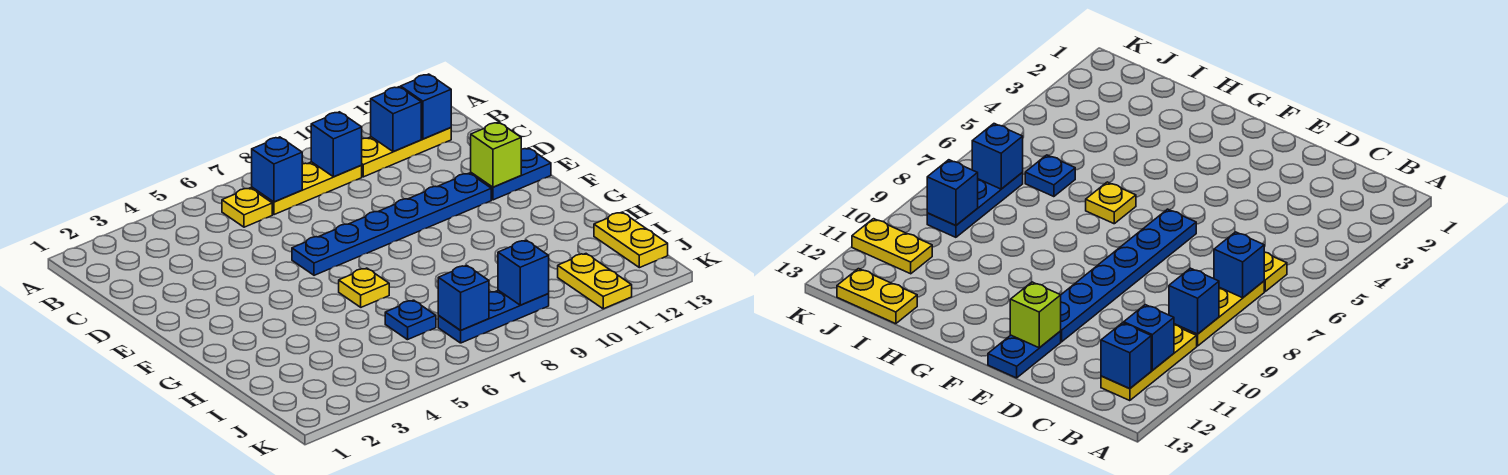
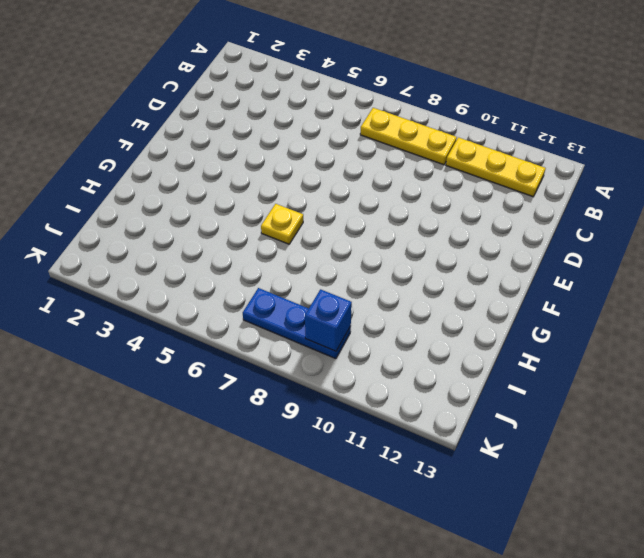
none -> yellow 1x1 plate [222,188,272,227]
none -> blue 1x6 plate [292,173,491,275]
none -> blue 1x2 plate [471,148,551,200]

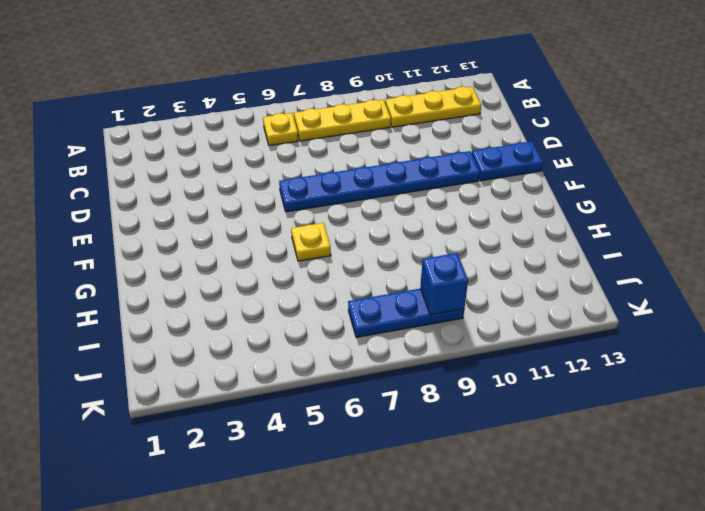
none -> blue 1x1 plate [385,300,436,340]
none -> yellow 1x2 plate [594,212,668,268]
none -> yellow 1x2 plate [558,254,632,309]

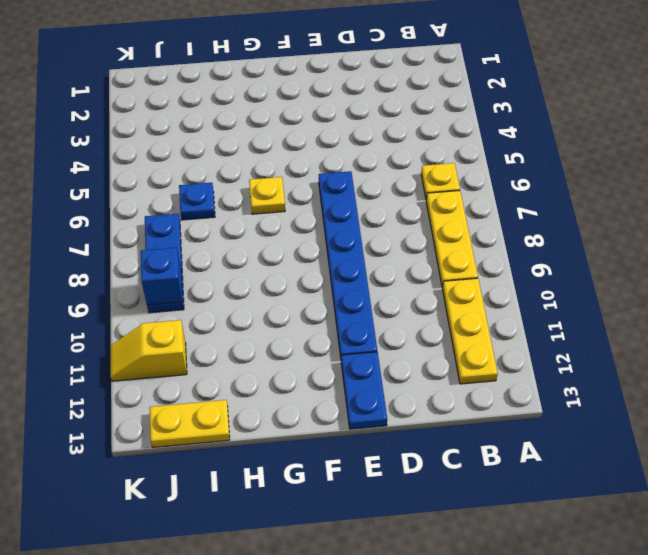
yellow 1x2 slope [111,320,187,381] -> yellow 1x2 plate [558,254,632,309]
none -> blue 1x1 brick [252,137,302,202]
none -> blue 1x1 brick [311,112,362,177]
none -> blue 1x1 brick [371,87,421,152]

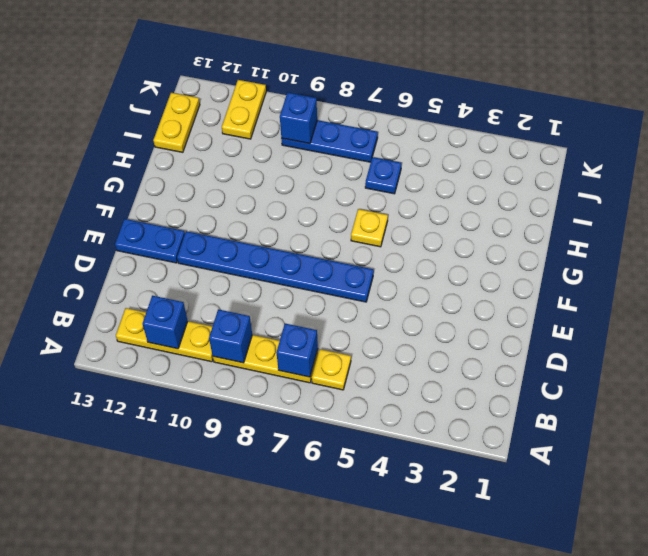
none -> blue 1x1 brick [401,74,451,139]
none -> lime 1x1 brick [471,122,521,187]
none -> blue 1x1 brick [438,265,489,330]

